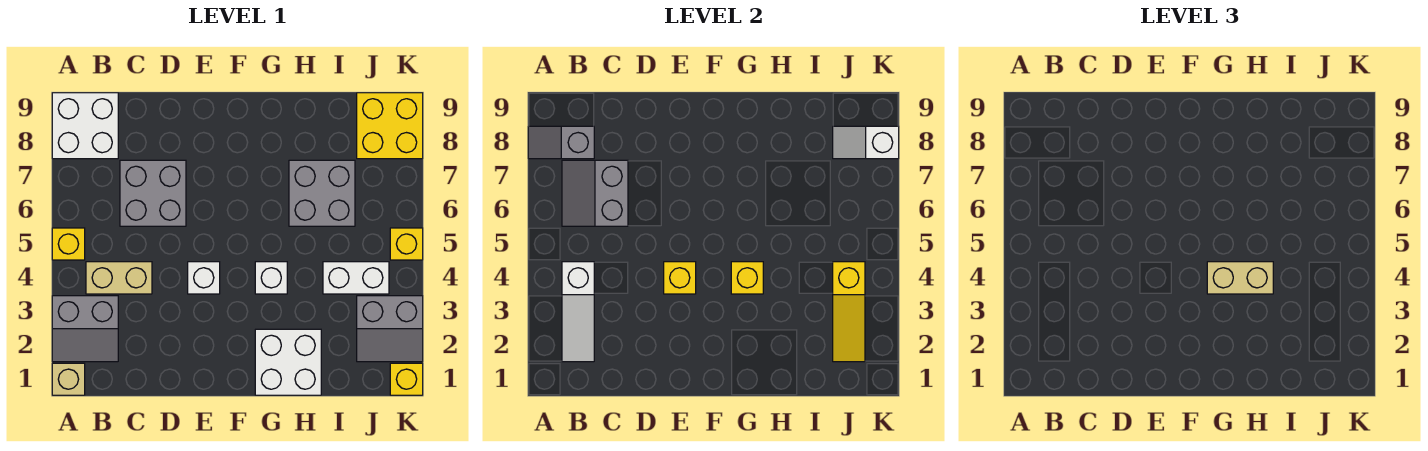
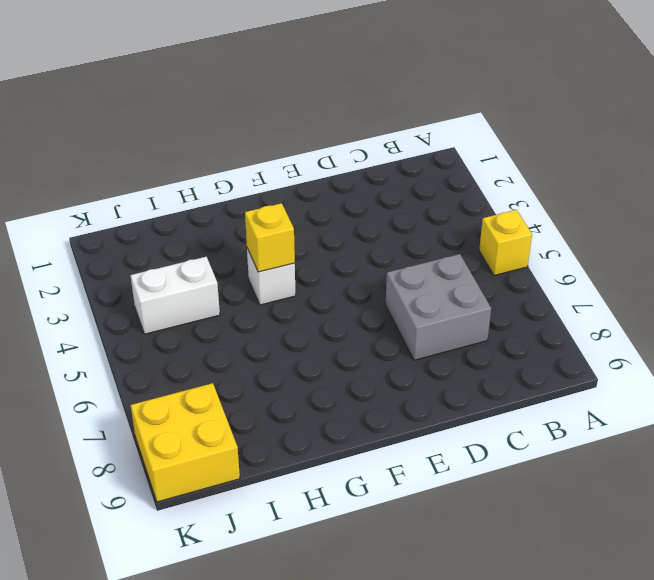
none -> tan 1x1 brick [52,363,85,395]
none -> grey 2x2 slope [52,296,118,362]
none -> white 2x2 brick [52,93,118,159]

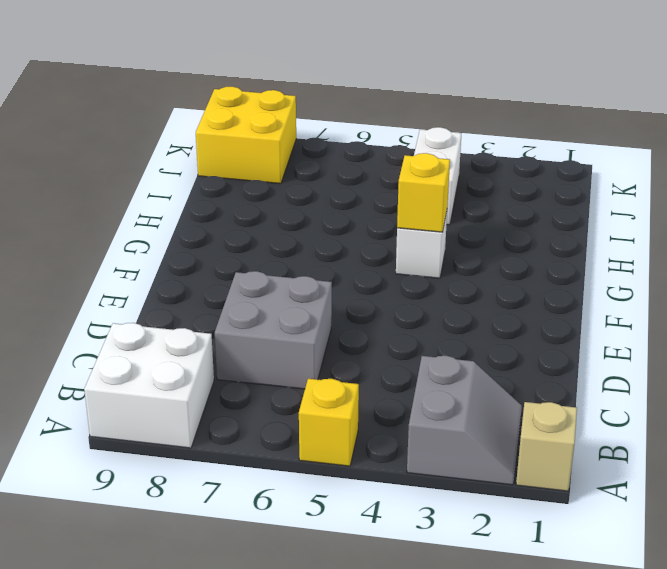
none -> tan 1x2 brick [86,262,152,294]
none -> white 1x1 brick [188,262,220,294]
none -> white 2x2 brick [255,329,321,395]

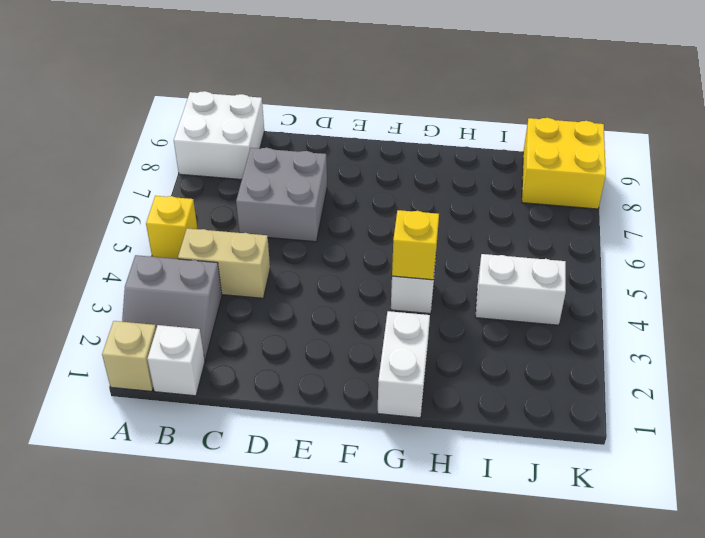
white 1x1 brick [147,325,205,396] -> white 1x1 brick moved to [188,262,220,294]
white 1x2 brick [377,311,430,418] -> white 2x2 brick [255,329,321,395]
none -> grey 2x2 brick [289,160,355,226]
none -> grey 2x2 slope [357,296,423,362]
none -> yellow 1x1 brick [390,363,423,395]

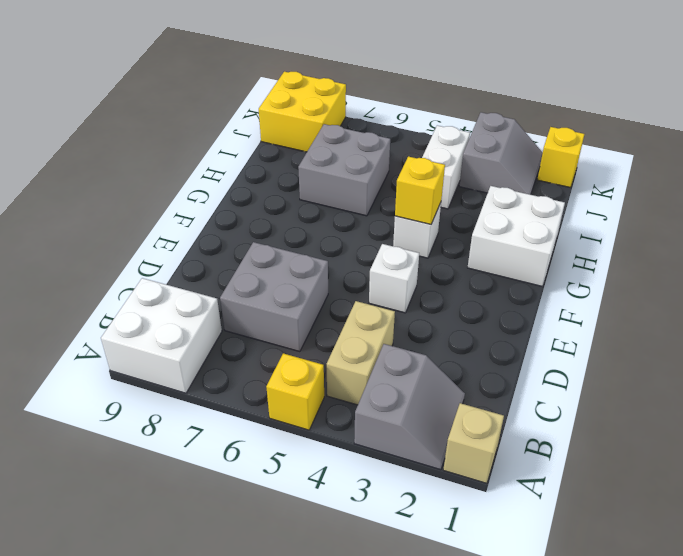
none -> yellow 1x1 brick [390,228,423,260]
none -> grey 1x2 slope [528,126,594,159]
none -> white 1x3 slope [562,262,594,362]

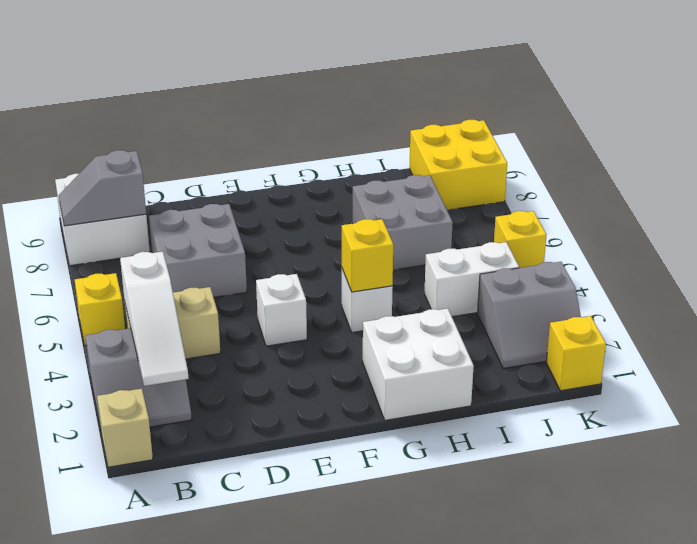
none -> grey 2x2 slope [562,160,628,226]
none -> yellow 1x1 brick [664,262,696,294]
none -> yellow 1x3 slope [833,262,865,362]

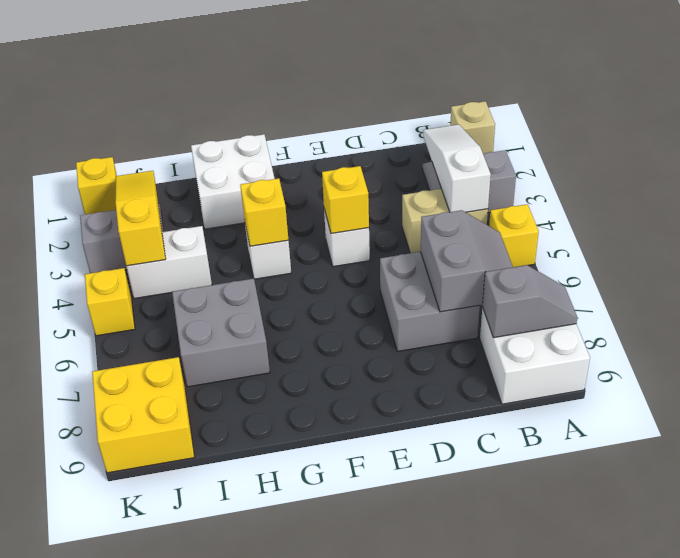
none -> white 1x2 slope [833,126,899,159]
none -> tan 1x2 brick [1207,262,1273,294]

